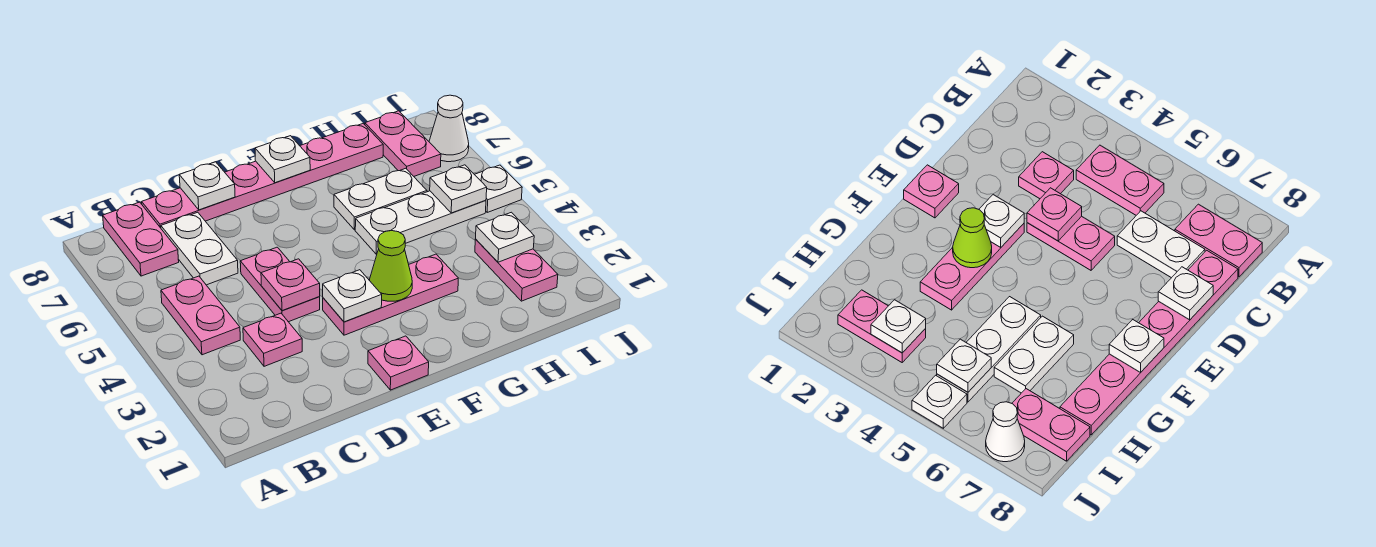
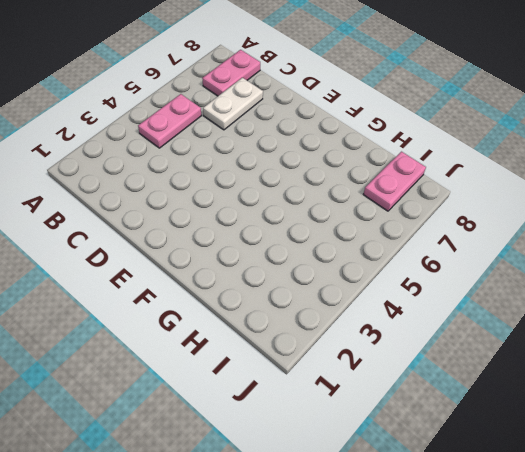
none -> pink 1x1 plate [243,313,302,366]
none -> pink 1x6 plate [142,124,383,228]
none -> pink 1x2 plate [240,247,320,322]

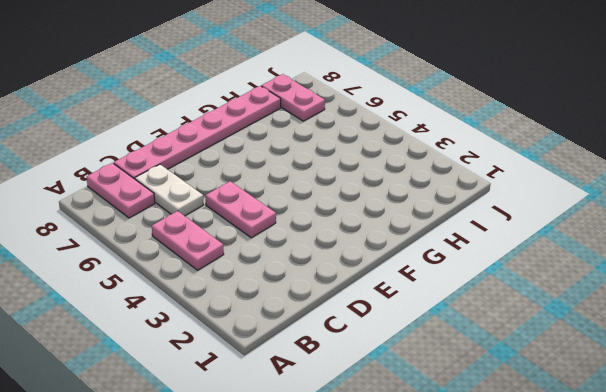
none -> pink 1x1 plate [243,313,302,366]
none -> pink 1x1 plate [368,336,429,390]
none -> pink 1x3 plate [323,254,458,335]

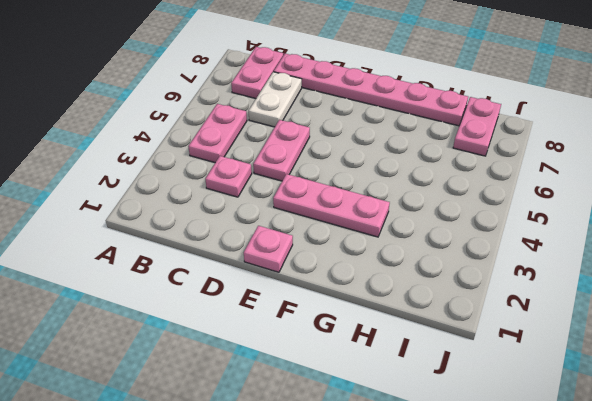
none -> white 1x3 plate [355,191,486,254]
none -> white 1x2 plate [334,168,427,230]
none -> pink 1x2 plate [475,239,558,301]

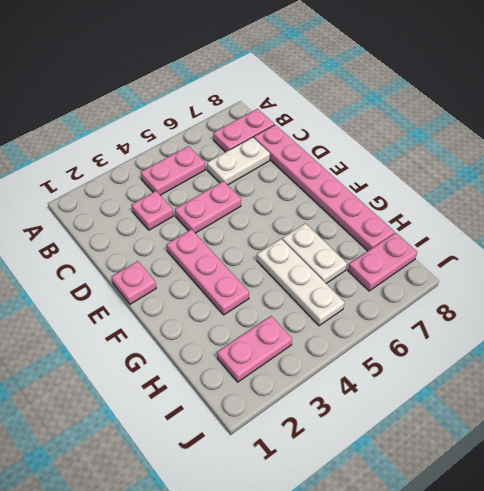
none -> white 1x1 plate [474,165,522,212]
none -> white 1x1 cone [429,95,469,162]
none -> pink 1x1 plate [261,259,320,311]

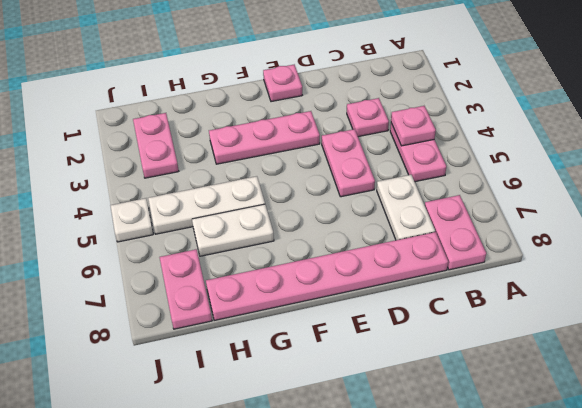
pink 1x1 plate [391,106,436,146] -> pink 1x1 plate moved to [261,259,320,311]
none -> white 1x1 cone [429,95,469,162]
none -> white 1x1 plate [179,162,235,210]
none -> white 1x1 plate [323,270,382,322]

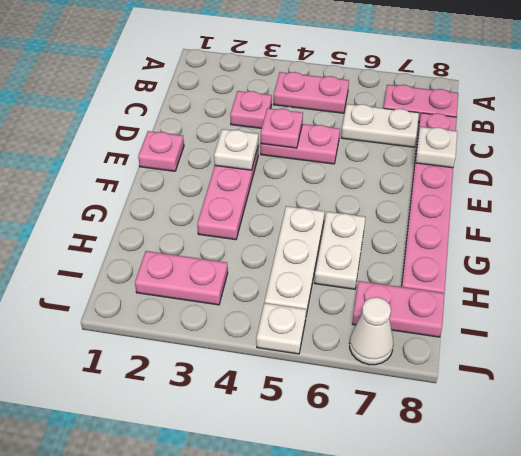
none -> lime 1x1 cone [370,231,412,301]
none -> white 1x1 plate [255,136,310,183]
none -> white 1x1 plate [476,212,534,262]

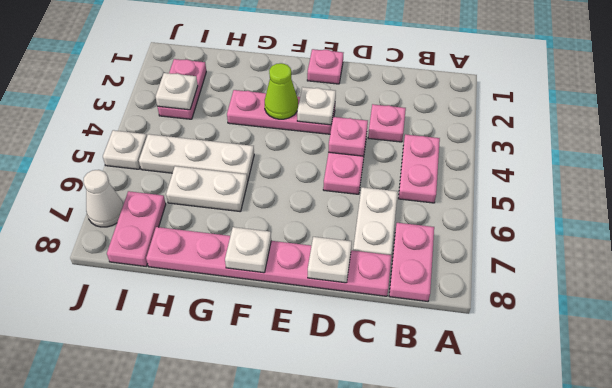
none -> white 1x1 plate [430,165,487,213]

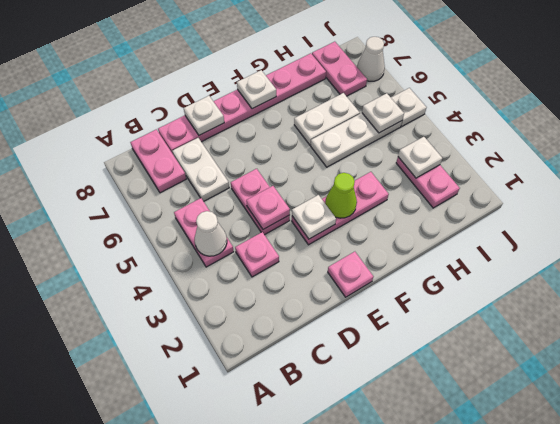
white 1x1 cone [195,211,227,256] -> none

